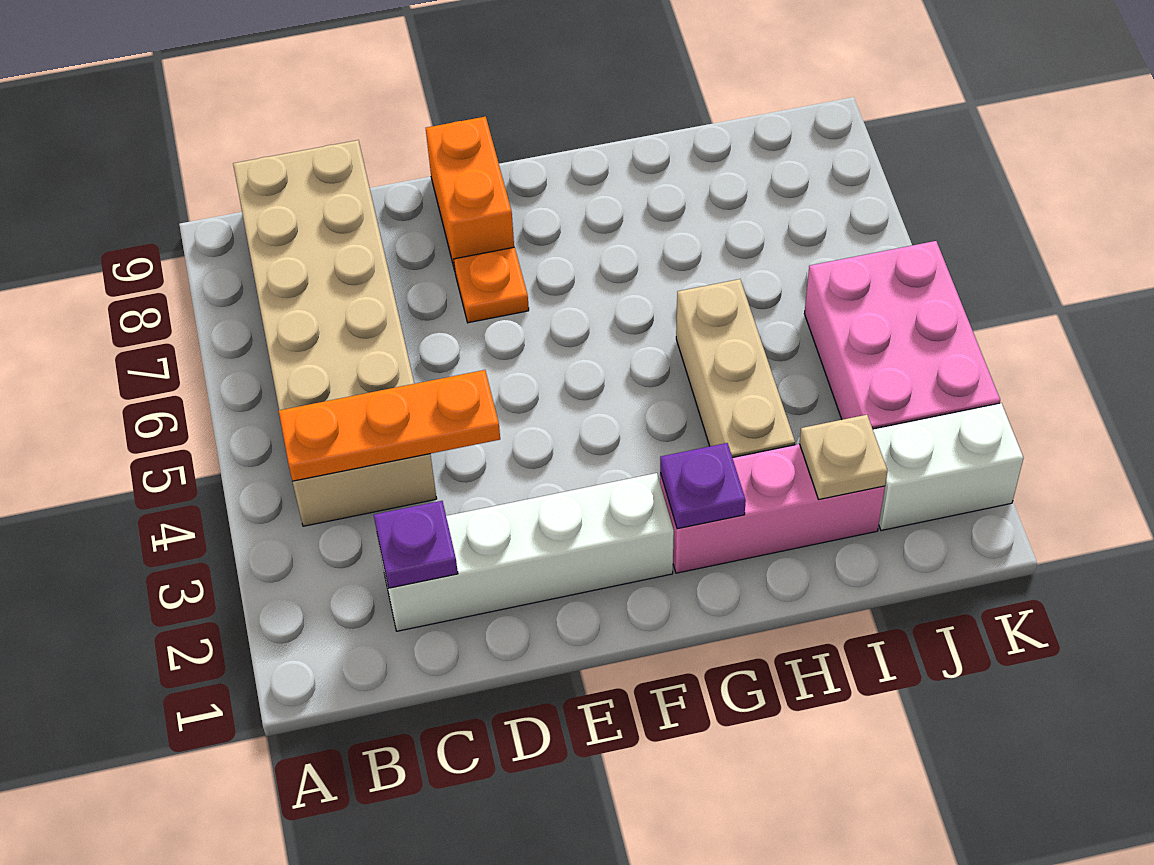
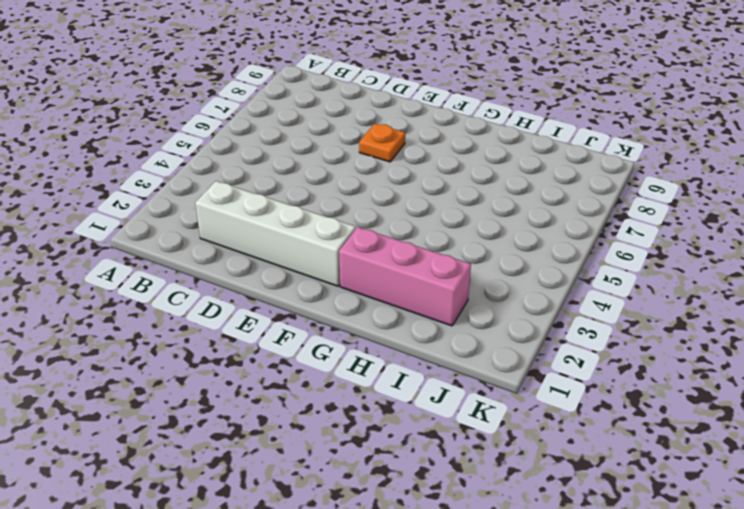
none -> tan 2x6 brick [233,140,437,526]
none -> orange 1x2 brick [426,117,514,270]
none -> tan 1x3 brick [676,279,795,458]

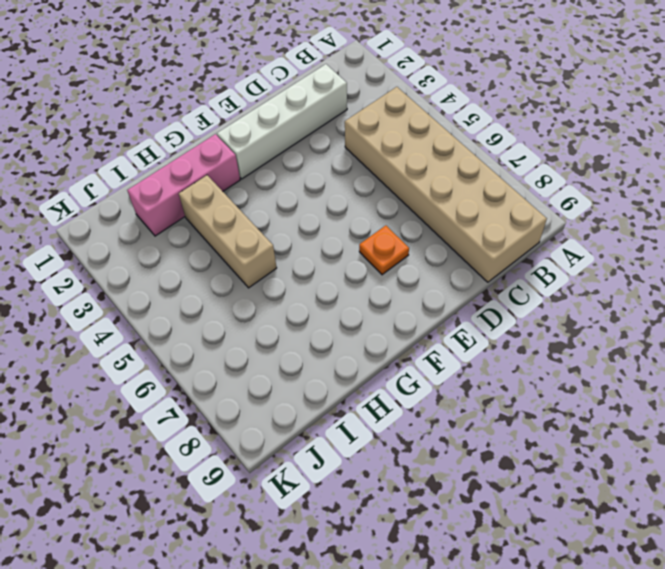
none -> orange 1x2 brick [426,117,514,270]
none -> white 1x2 brick [873,403,1023,531]
none -> pink 2x3 brick [804,241,1000,429]

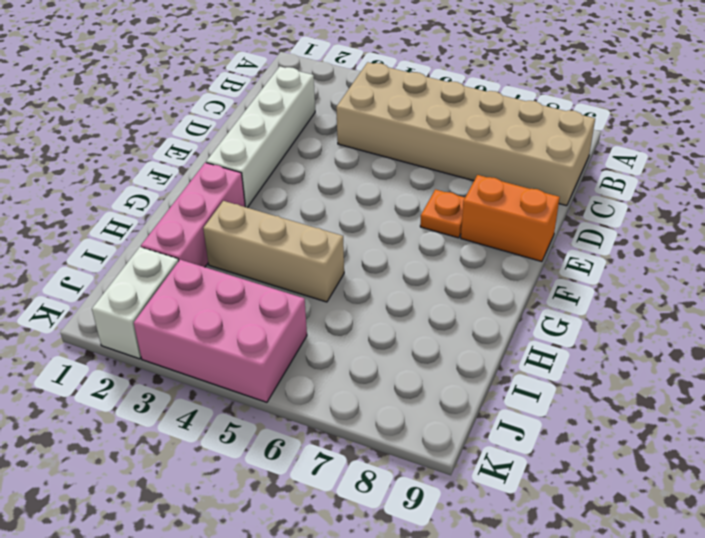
none -> orange 1x3 plate [279,370,500,481]
none -> purple 1x1 plate [374,501,458,588]
none -> purple 1x1 plate [660,443,746,529]

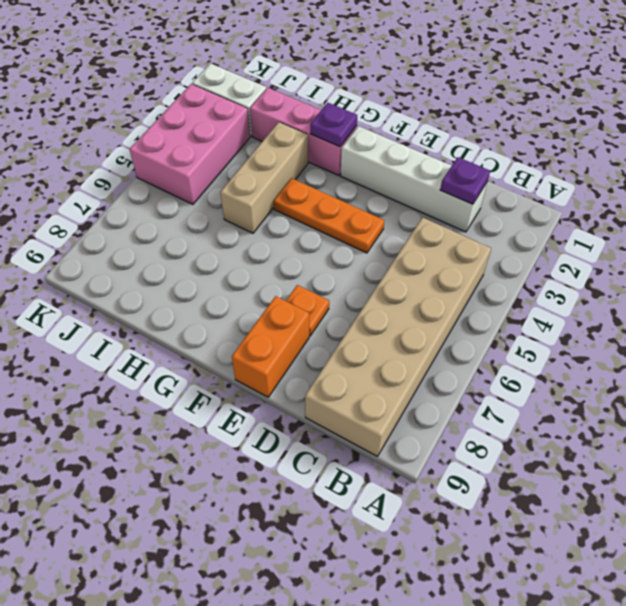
orange 1x3 plate [273,178,384,253] -> orange 1x3 plate moved to [279,370,500,481]
none -> tan 1x1 plate [799,415,887,499]

